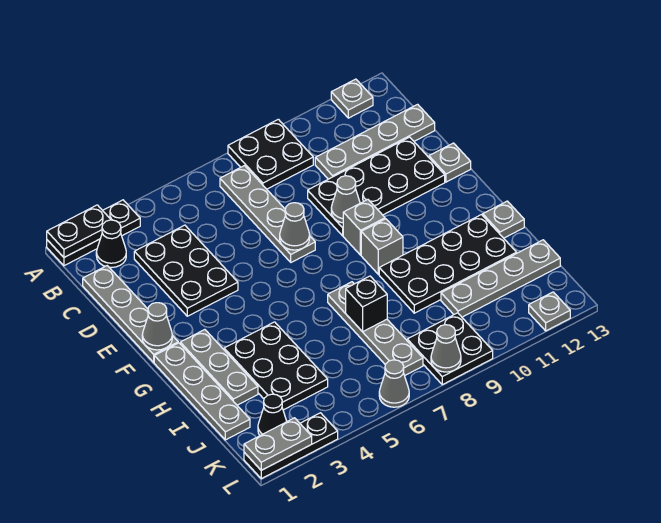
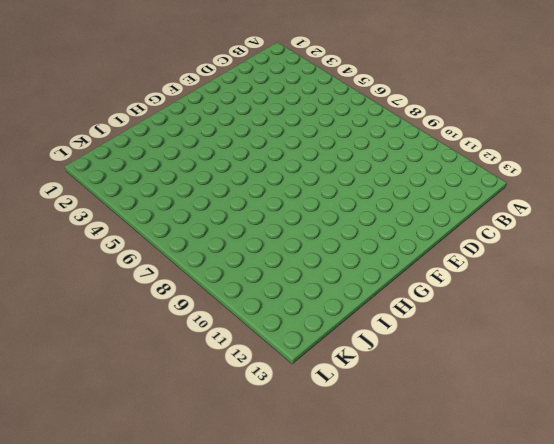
none -> black 1x3 plate [47,200,140,266]
none -> black 2x2 plate [228,119,313,189]
none -> grey 1x1 plate [331,79,373,118]
none -> black 1x1 cone [96,220,126,267]

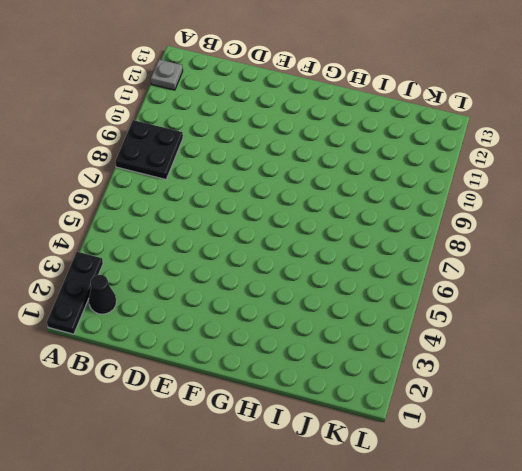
none -> grey 1x4 plate [220,166,315,262]
none -> grey 1x4 plate [83,266,178,362]
none -> black 2x3 plate [134,225,238,316]
none -> grey 1x4 plate [315,104,435,179]

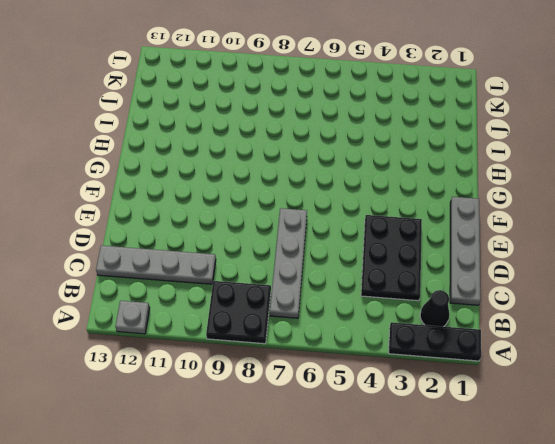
none -> black 2x4 plate [308,137,445,236]
none -> grey 1x1 plate [429,143,471,182]
none -> grey 1x1 brick [343,200,385,255]
none -> grey 1x4 plate [154,343,250,440]

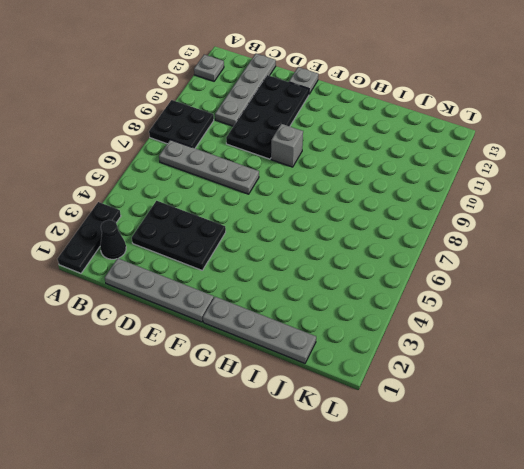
none -> grey 1x3 plate [180,330,258,405]
none -> grey 1x1 brick [361,219,403,274]
none -> black 2x3 plate [224,322,328,410]
none -> grey 1x4 plate [328,282,423,376]

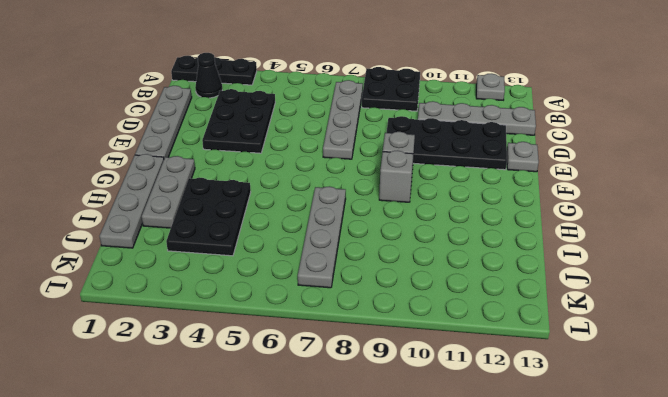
none -> black 2x4 plate [379,215,517,313]
none -> grey 1x1 plate [483,201,524,238]
none -> grey 1x4 plate [441,240,560,317]
none -> black 1x1 cone [258,394,287,435]

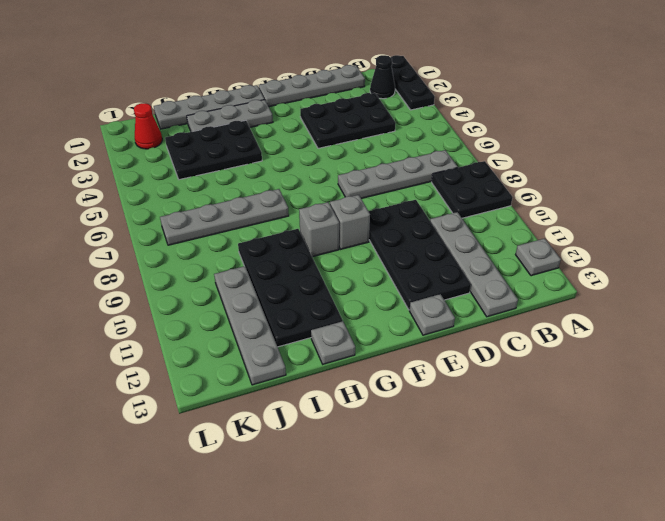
red 1x1 cone [134,103,162,149] -> black 1x1 cone [258,394,287,435]
none -> black 2x2 plate [407,313,493,385]
none -> black 1x3 plate [244,413,338,479]
none -> grey 1x1 cone [379,360,409,407]
none -> grey 1x1 plate [529,292,570,331]

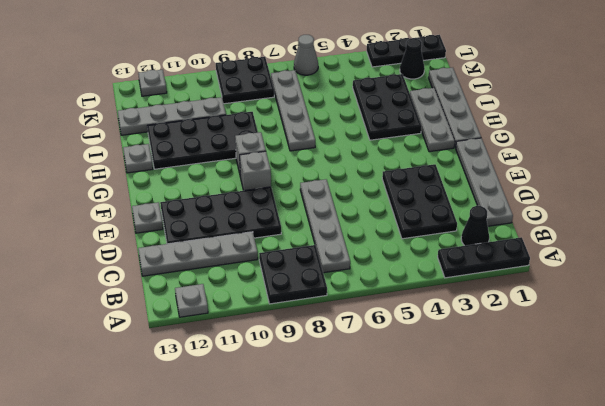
none -> black 1x2 plate [47,205,111,257]
none -> grey 1x1 cone [280,203,310,250]
none -> grey 1x1 cone [331,176,360,223]
none -> grey 1x1 cone [142,303,172,350]

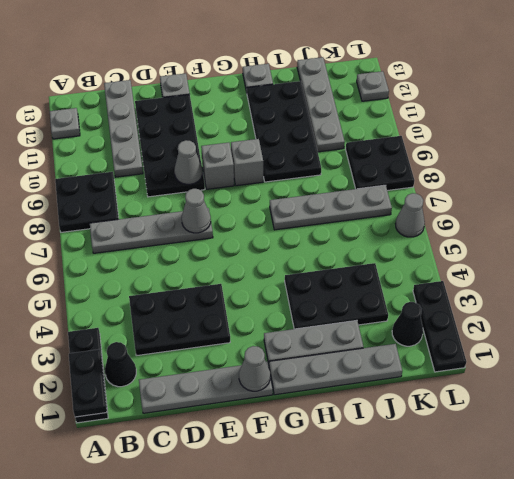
none -> black 1x1 brick [346,276,387,332]
none -> grey 1x2 plate [244,418,312,470]
none -> grey 1x1 cone [431,325,461,372]

